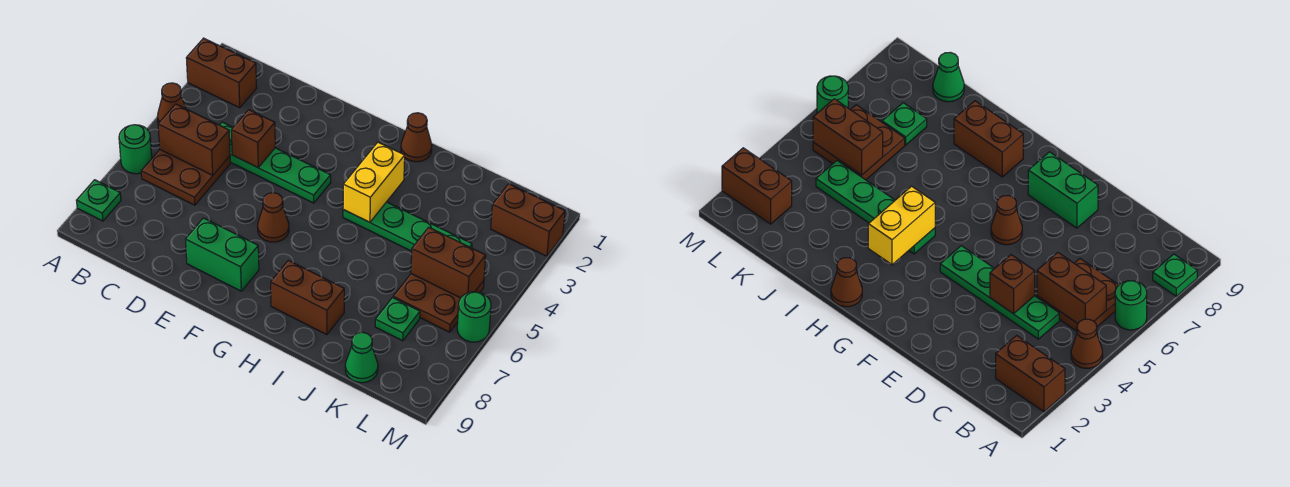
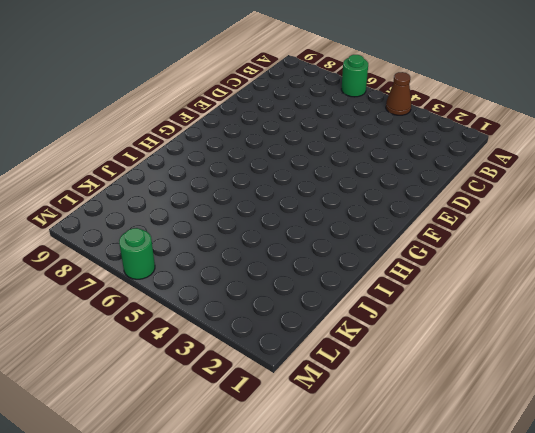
none -> brown 1x2 brick [186,38,257,108]
none -> green 1x1 plate [76,180,121,221]
none -> brown 2x2 plate [141,150,230,205]

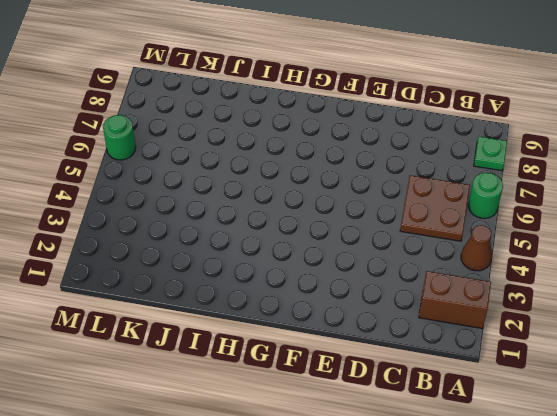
none -> green 1x4 plate [220,122,331,203]
none -> green 1x2 brick [186,218,259,291]
none -> brown 1x1 cone [257,193,289,242]

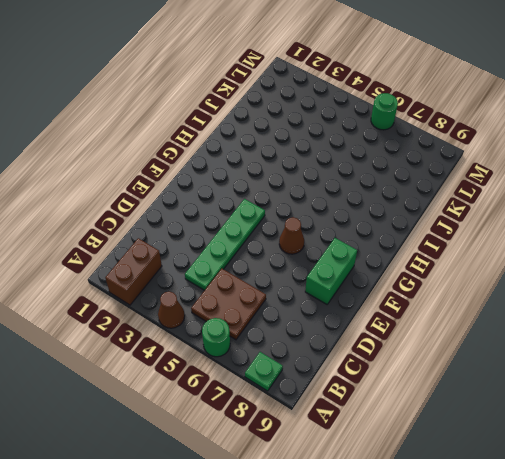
none -> brown 1x1 cone [401,113,432,162]
none -> green 1x4 plate [343,202,472,251]
none -> brown 1x2 brick [271,260,344,335]

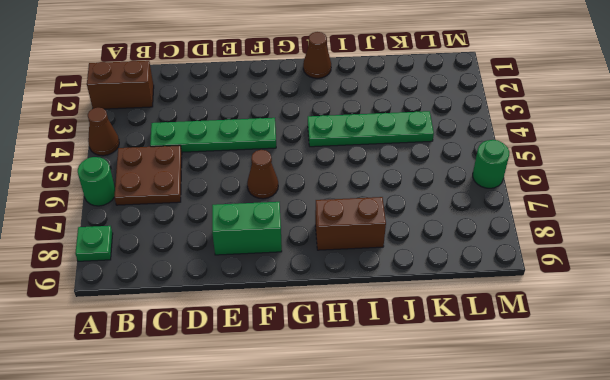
none -> brown 2x2 plate [393,274,484,332]
none -> green 1x1 plate [375,298,420,341]
none -> green 1x1 cone [345,332,378,383]

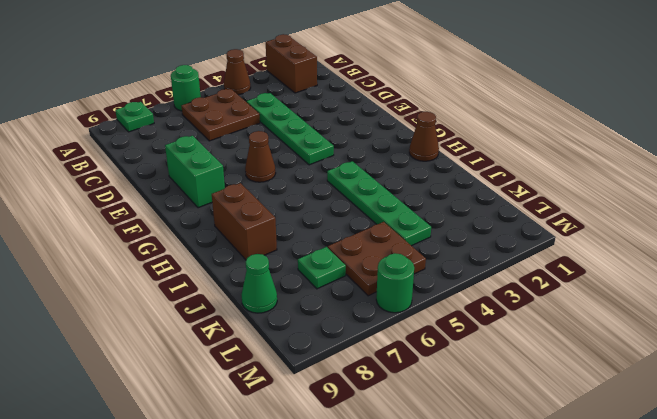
none -> brown 1x2 brick [491,184,565,256]
none -> brown 1x2 brick [158,104,230,175]
none -> brown 1x1 brick [231,110,275,167]

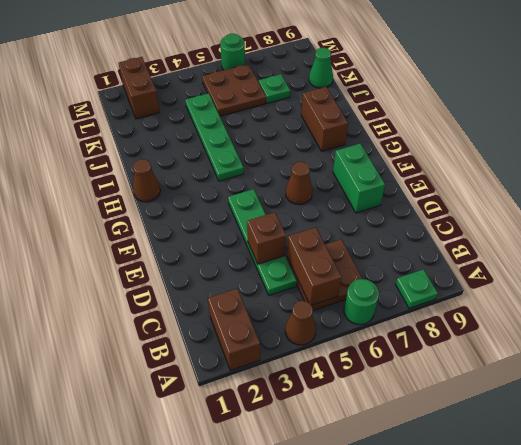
none -> yellow 1x2 brick [343,142,405,222]
none -> brown 1x2 brick [411,227,486,298]

